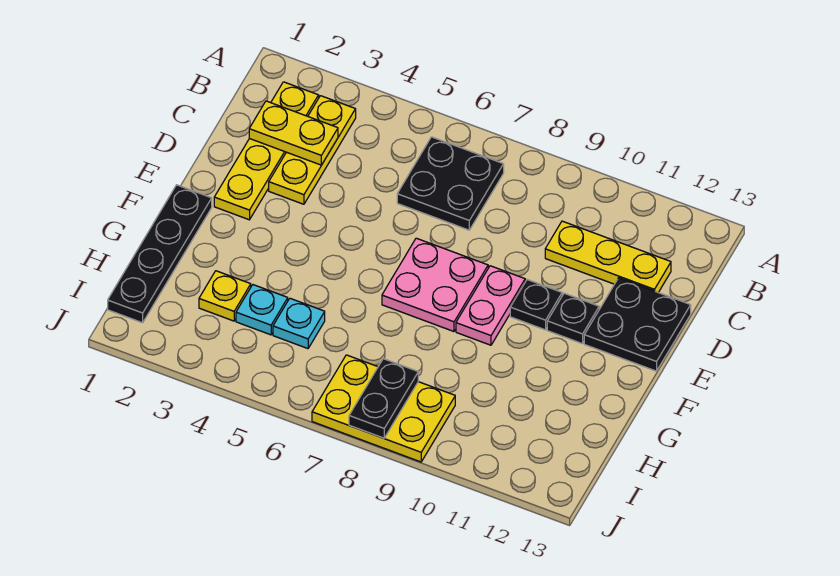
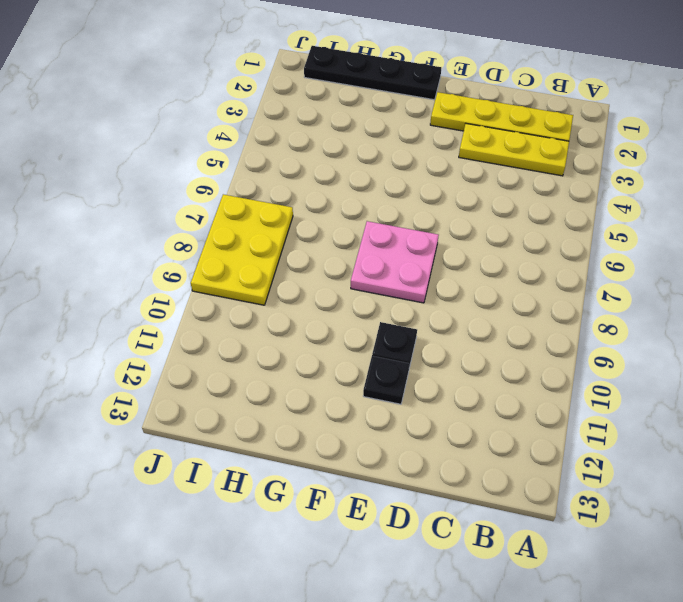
none -> black 2x2 plate [397,137,504,230]
none -> yellow 1x3 plate [545,221,671,293]
none -> black 2x2 plate [584,278,691,371]

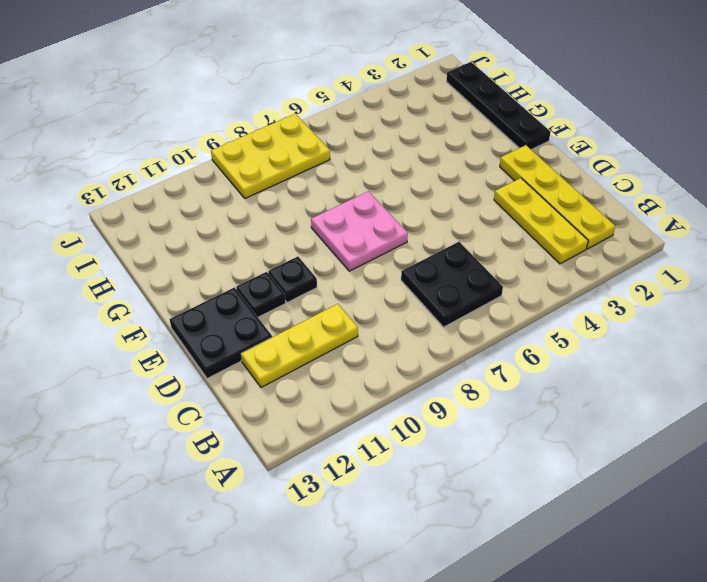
none -> pink 1x2 plate [456,266,525,345]
none -> yellow 1x1 plate [199,271,251,321]
none -> cyan 1x1 plate [236,285,288,335]

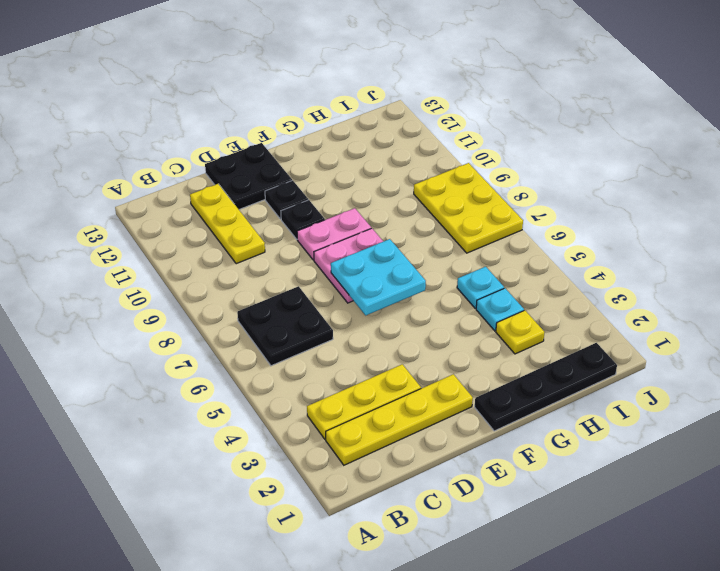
cyan 2x2 plate [331,239,426,315] -> none
none -> yellow 1x2 plate [249,101,338,165]
none -> black 1x2 plate [349,359,418,438]

